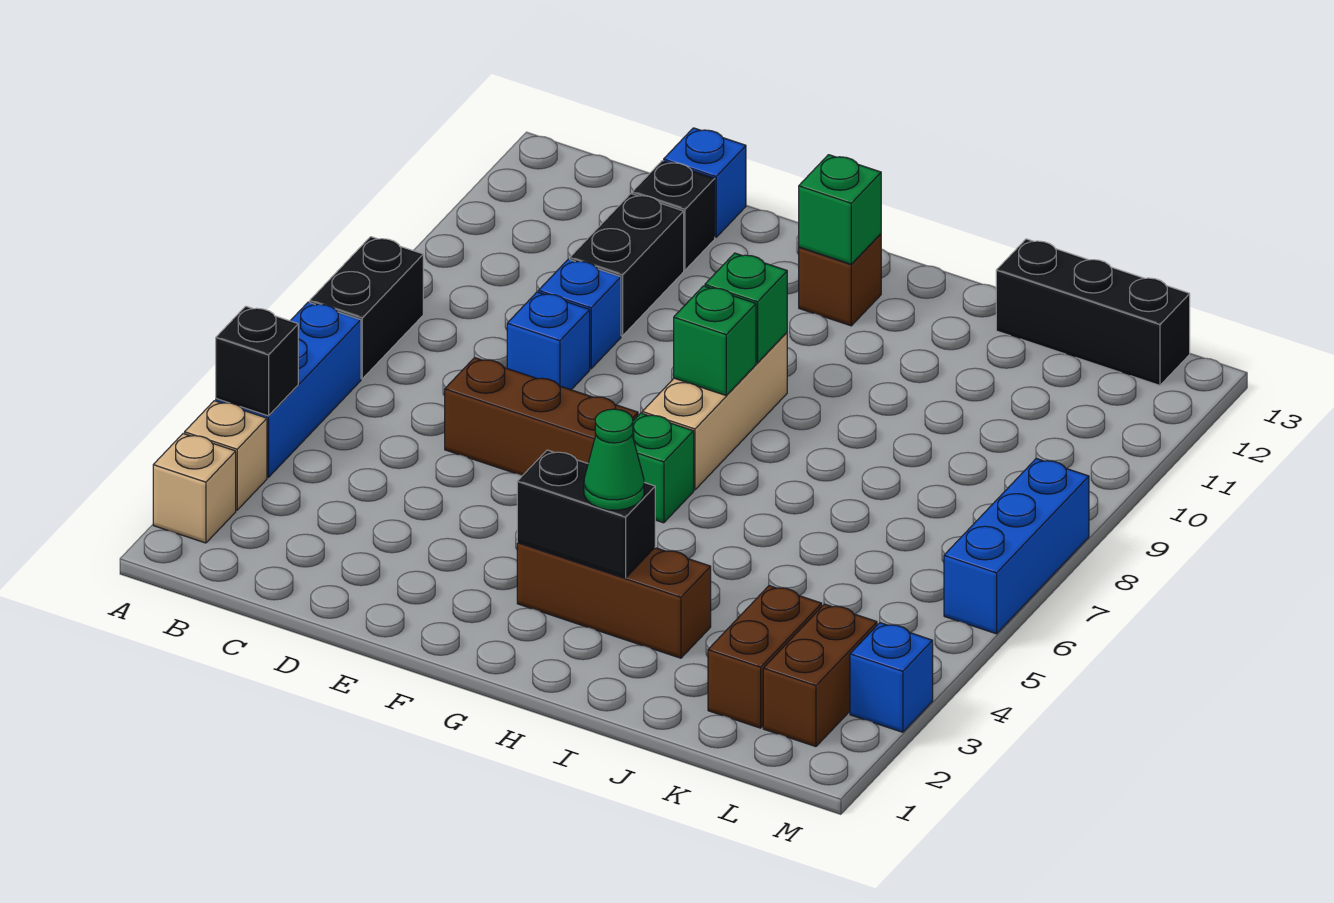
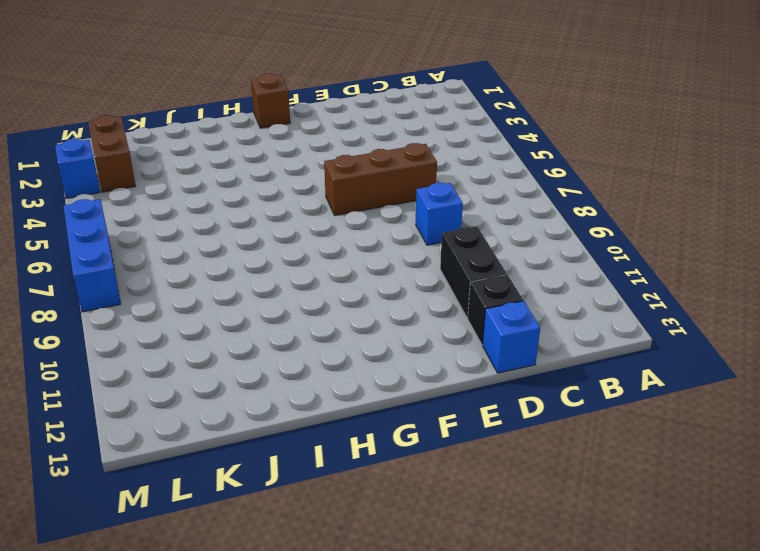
brown 1x1 brick [251,73,290,128] -> brown 1x1 brick moved to [799,234,881,326]
none -> tan 1x1 brick [153,434,236,543]
none -> tan 1x1 brick [185,401,267,510]
none -> blue 1x3 brick [216,302,361,477]

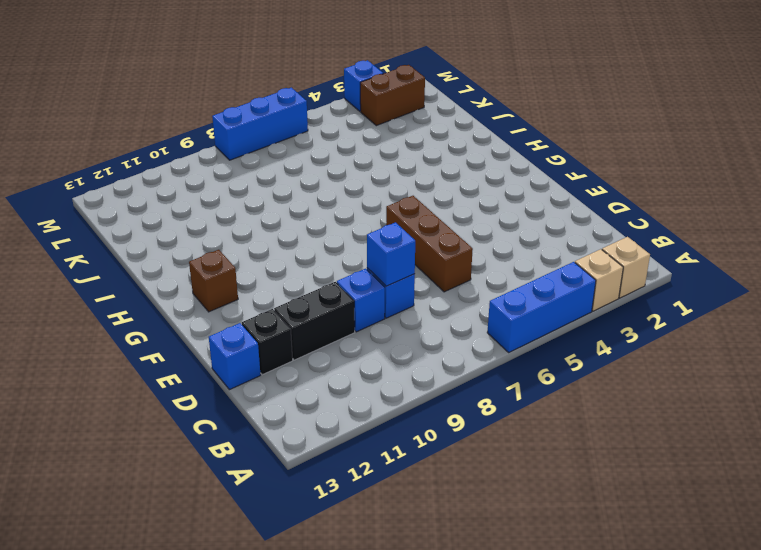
blue 1x1 brick [367,222,415,286] -> none
none -> black 1x2 brick [310,237,423,379]
none -> brown 1x3 brick [517,543,711,658]
none -> green 1x1 brick [632,413,694,523]

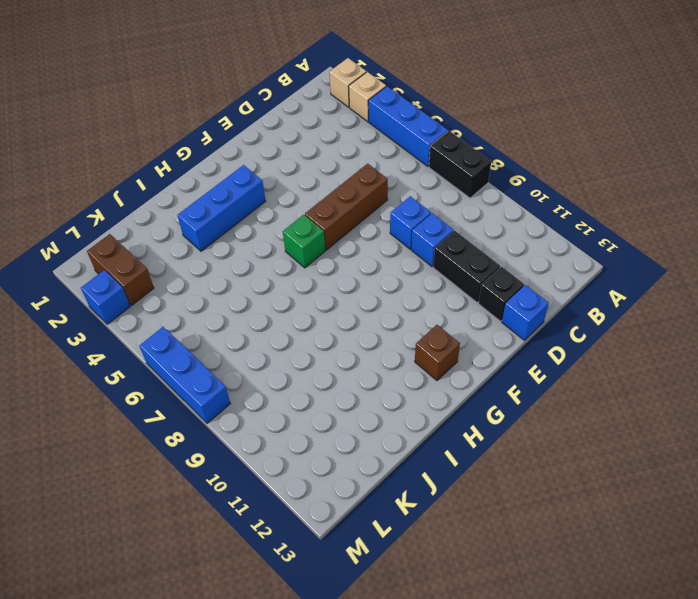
blue 1x3 brick [177,165,266,251] -> brown 1x3 brick [517,543,711,658]
none -> tan 1x3 brick [642,333,787,490]
none -> black 1x3 brick [996,239,1190,385]
none -> brown 1x2 brick [708,586,822,728]

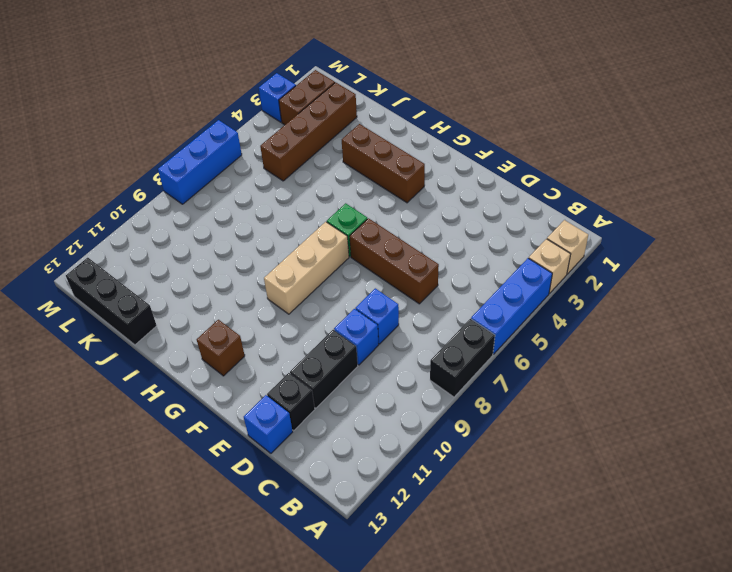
brown 1x4 brick [260,83,357,181] -> brown 1x2 brick [708,586,822,728]
none -> black 1x1 brick [216,306,298,416]
none -> black 1x2 brick [517,450,655,578]
none -> green 1x1 brick [674,286,756,395]

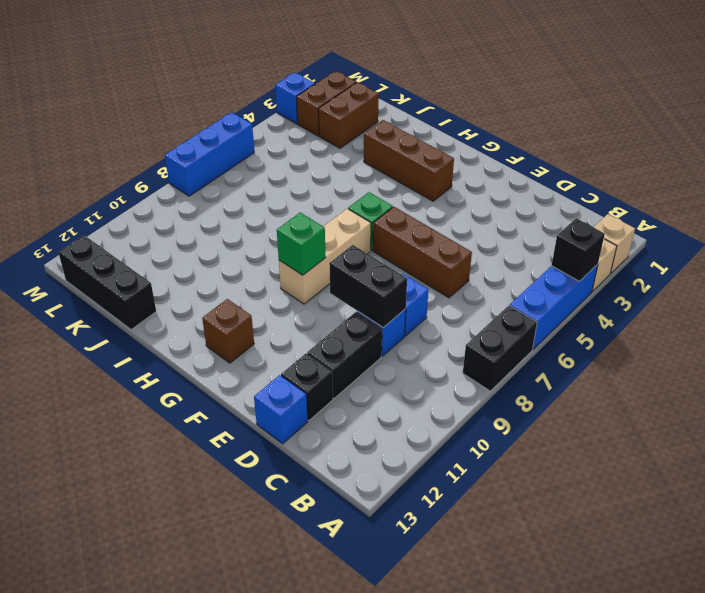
black 1x2 brick [329,245,407,328] -> black 1x2 brick moved to [517,450,655,578]
none -> green 1x1 brick [674,286,756,395]
none -> green 1x1 brick [799,155,881,264]
none -> green 1x1 cone [584,409,644,510]

